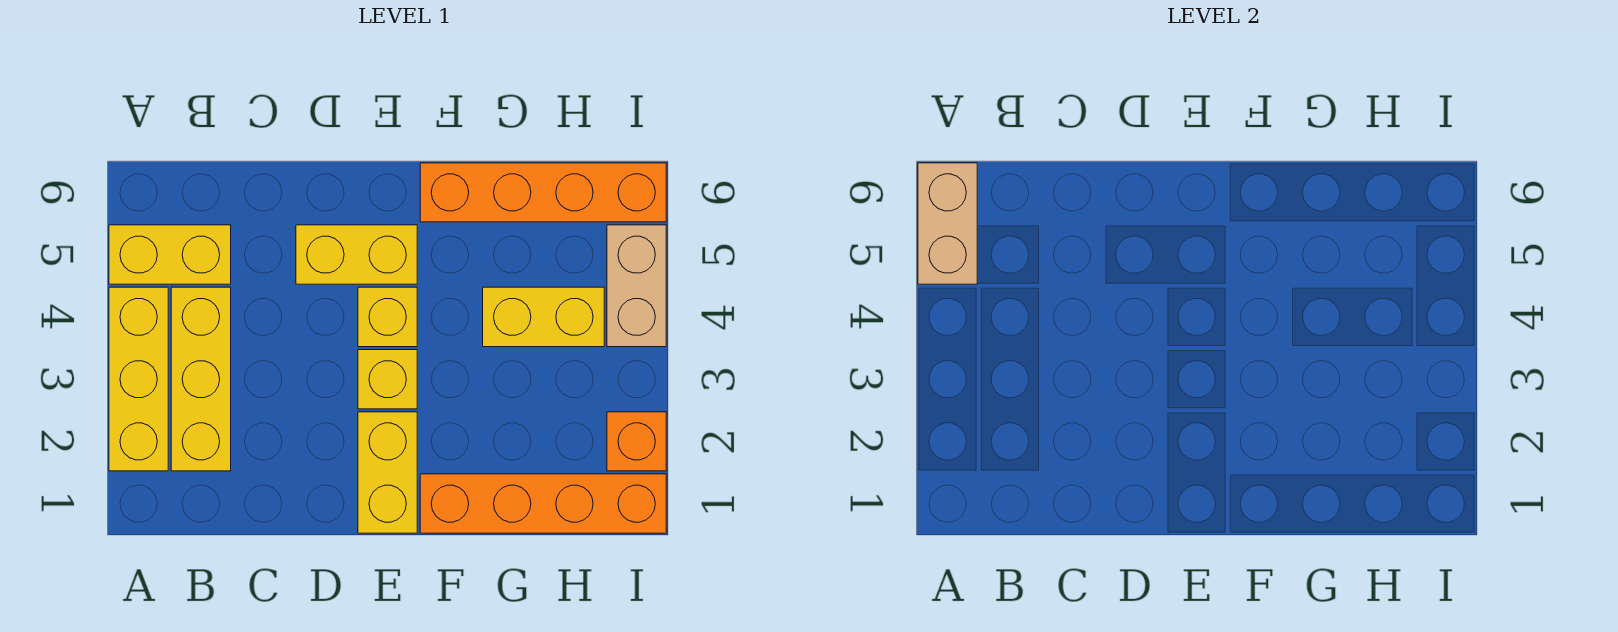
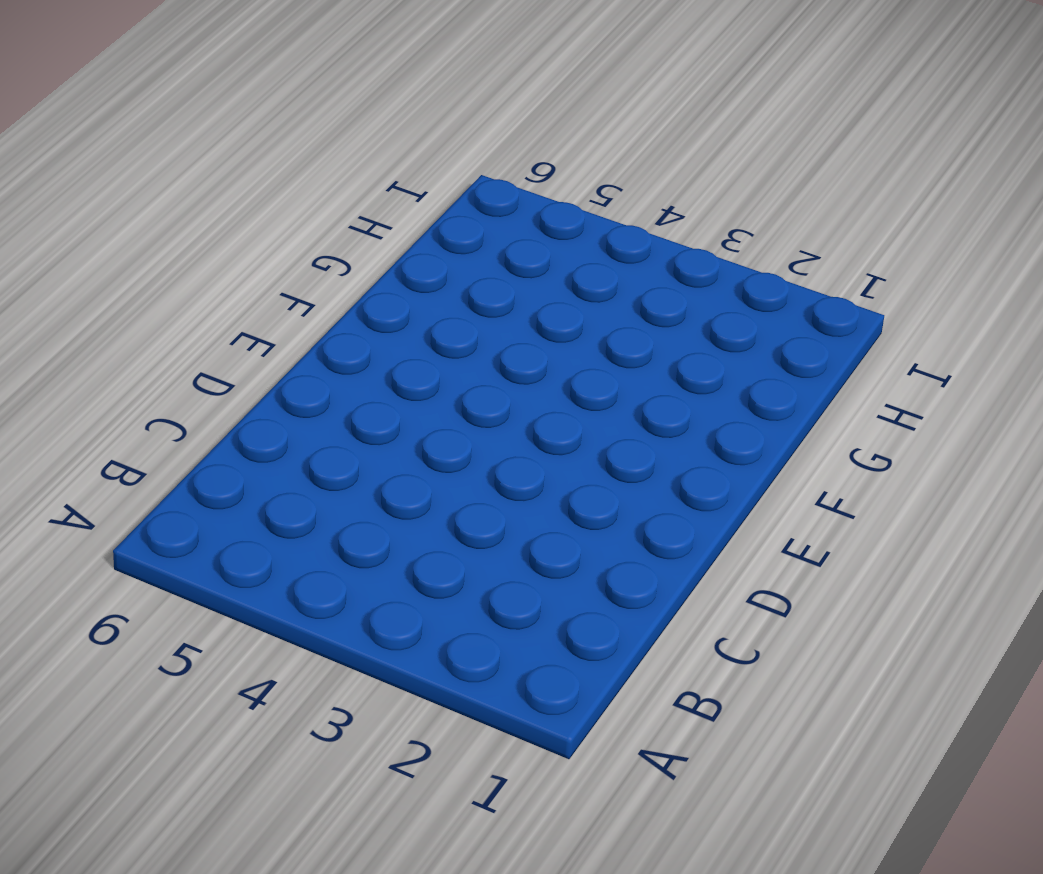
none -> yellow 1x3 brick [109,287,168,471]
none -> yellow 1x2 brick [109,225,231,284]
none -> yellow 1x3 brick [171,287,231,471]

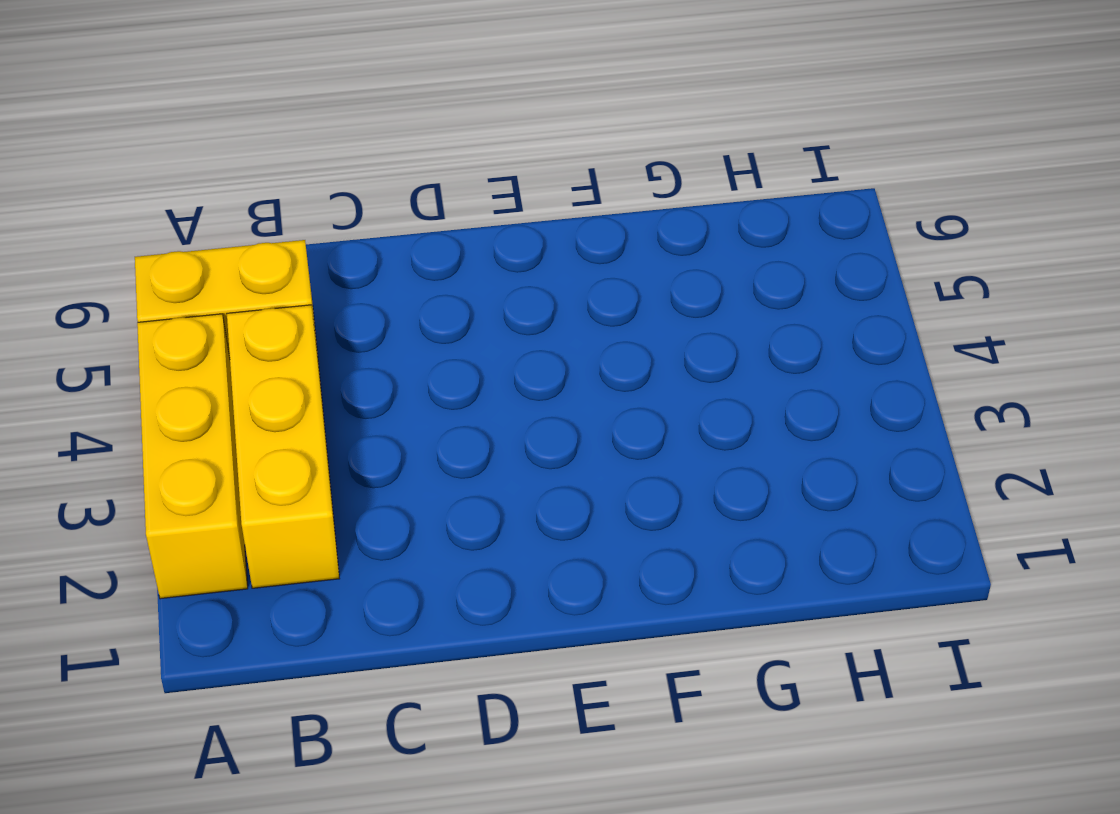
none -> yellow 1x2 brick [296,225,417,284]
none -> yellow 1x2 brick [358,412,417,533]
none -> yellow 1x1 brick [358,350,417,409]

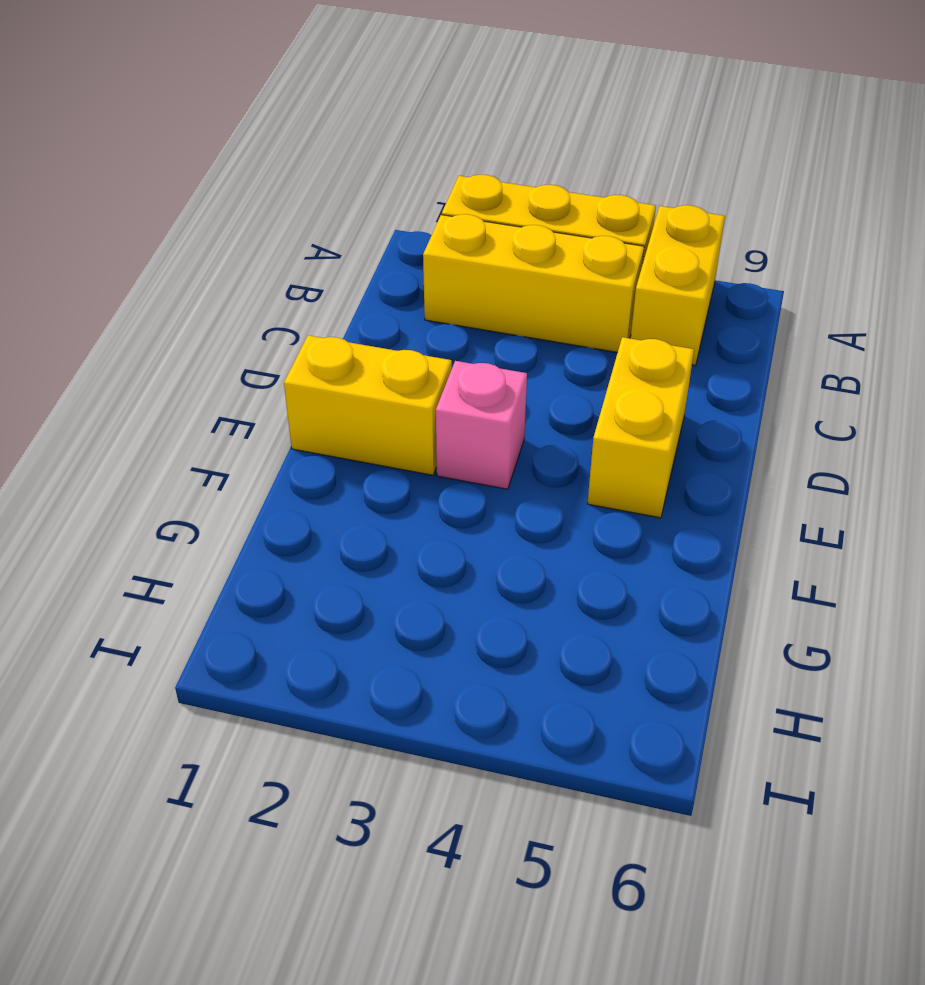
pink 1x1 brick [436,361,527,489] -> yellow 1x1 brick [358,350,417,409]
none -> yellow 1x1 brick [358,287,417,347]
none -> orange 1x4 brick [420,474,666,533]
none -> orange 1x4 brick [420,163,666,222]

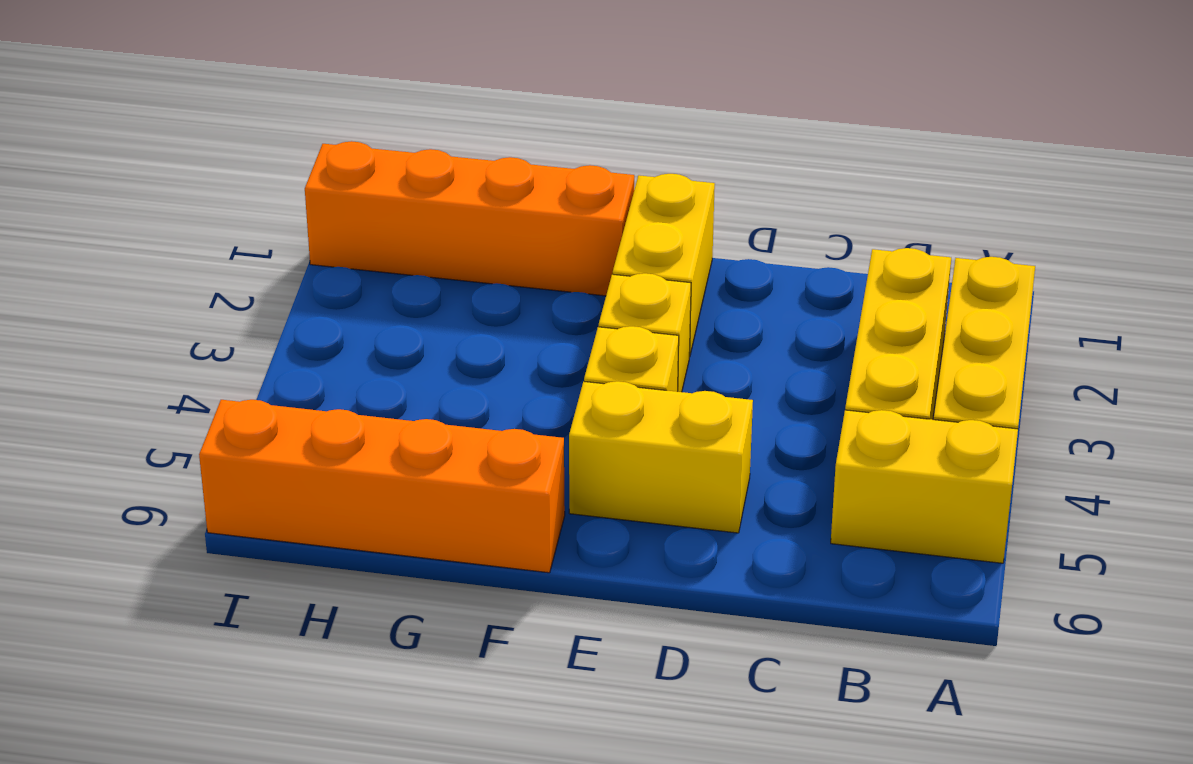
none -> yellow 1x2 brick [483,287,604,347]
none -> orange 1x1 brick [607,412,666,471]
none -> tan 1x2 brick [607,225,666,347]

